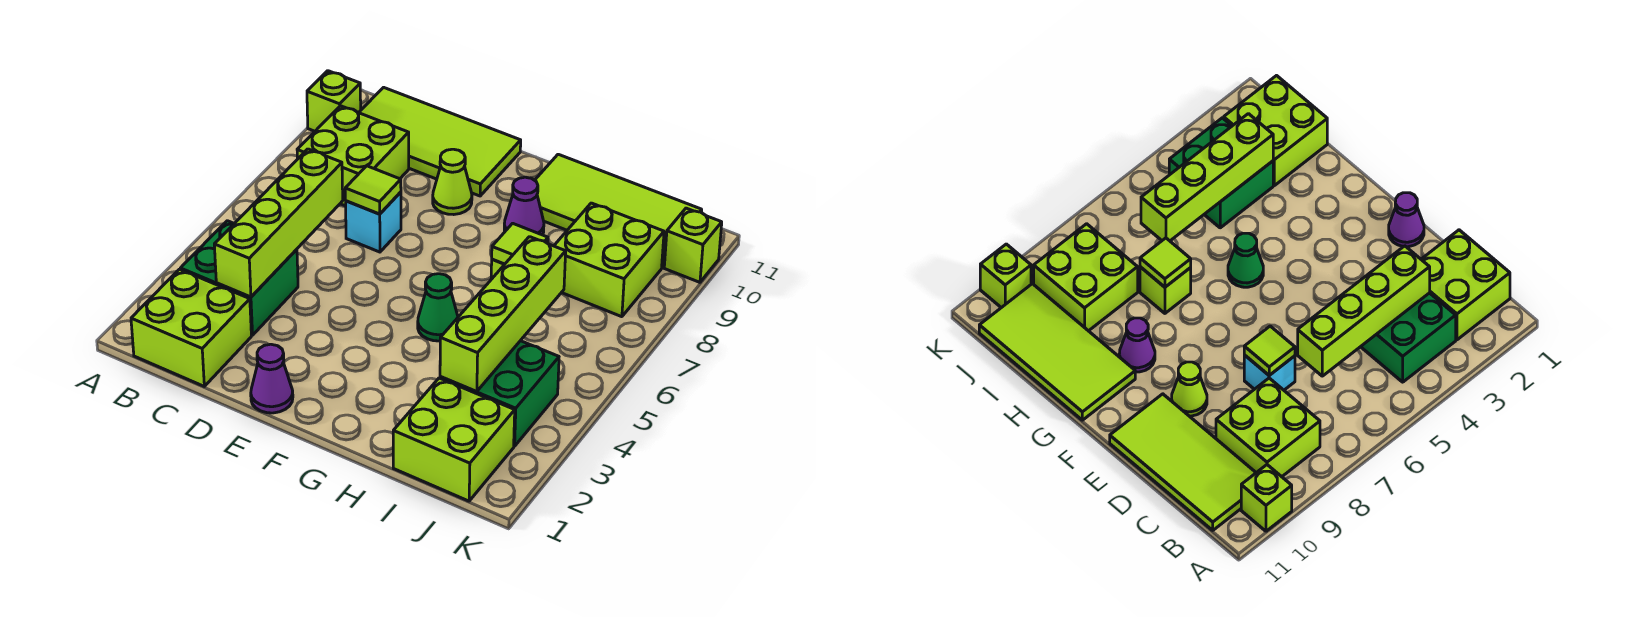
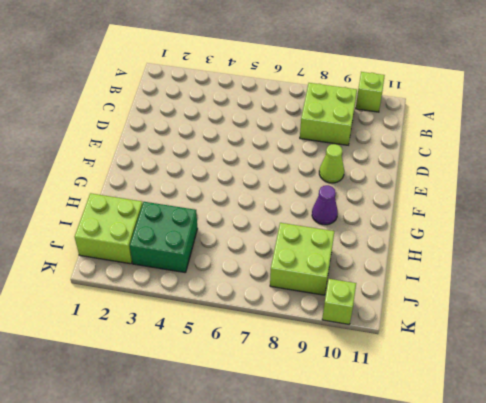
none -> lime 2x2 brick [131,269,251,386]
none -> green 2x2 brick [180,221,298,335]
none -> lime 2x4 tile [359,87,521,196]

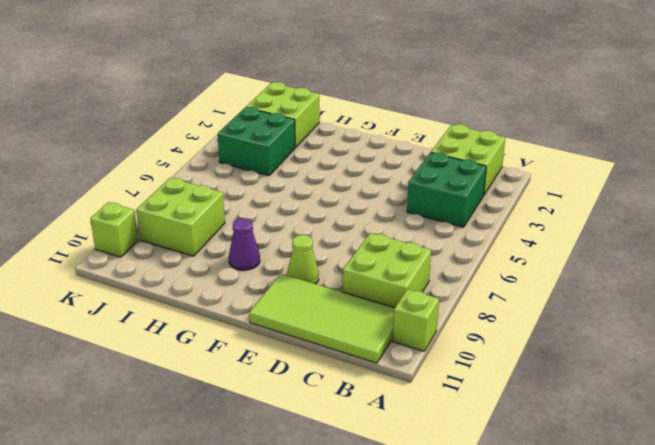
none -> cyan 1x1 brick [346,192,401,252]
none -> purple 1x1 cone [251,344,293,413]
none -> green 1x1 cone [418,274,458,341]

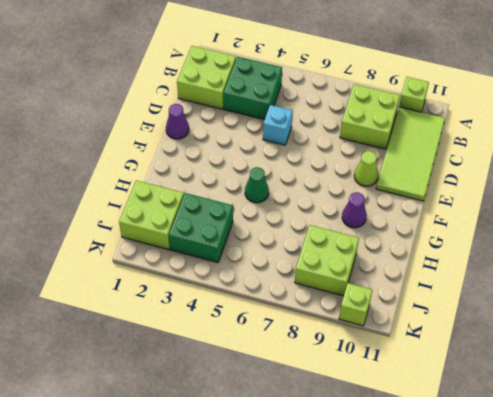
cyan 1x1 brick [263,105,292,145] -> cyan 1x1 brick moved to [346,192,401,252]
none -> lime 2x4 tile [535,154,702,268]
none -> lime 1x1 brick [1140,267,1191,313]
none -> lime 1x4 brick [214,149,343,297]

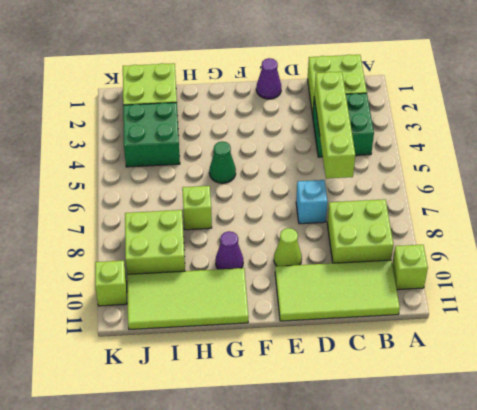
none -> lime 1x1 tile [345,166,401,214]
none -> lime 1x1 tile [492,223,548,264]
none -> lime 1x4 brick [440,237,566,392]

